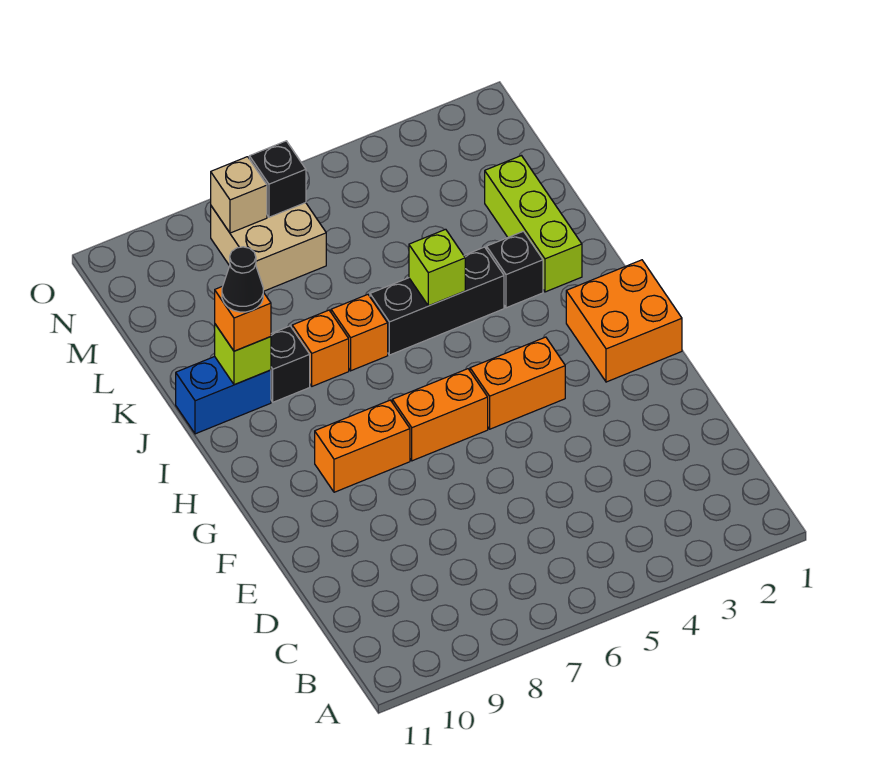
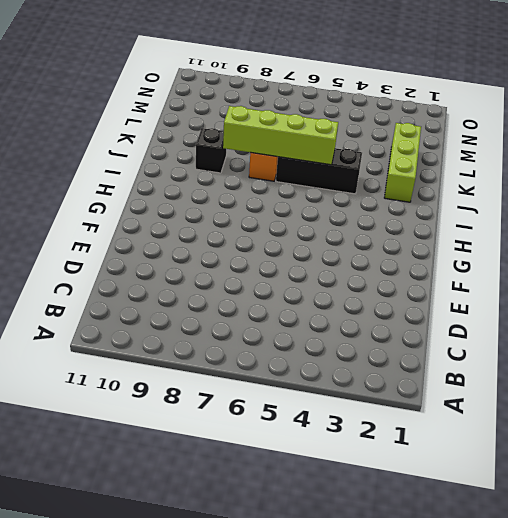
lime 1x4 brick [223,106,338,165] -> lime 1x1 brick [409,229,465,306]
none -> orange 2x2 brick [566,260,682,382]
none -> orange 1x2 brick [470,337,565,429]
none -> orange 1x2 brick [392,369,488,461]

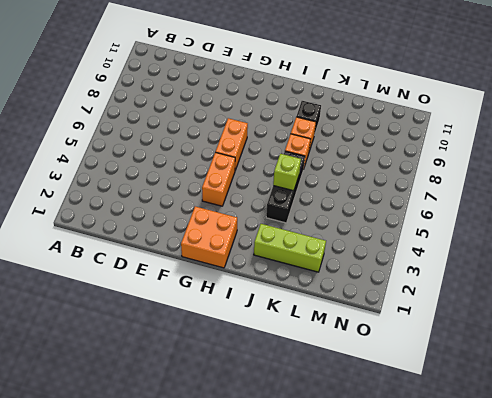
none -> orange 1x2 brick [315,400,410,492]
none -> black 1x1 brick [487,231,543,308]
none -> blue 1x2 brick [176,357,271,434]

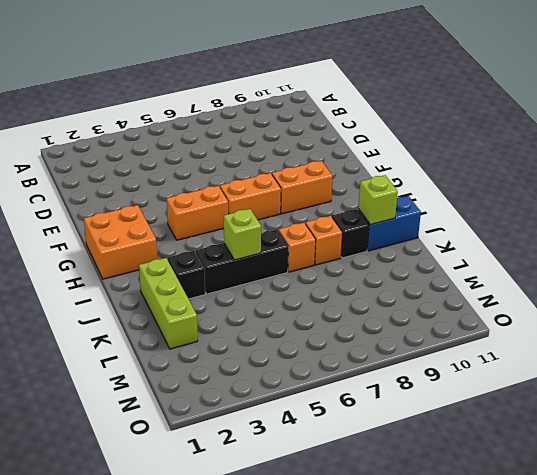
none -> tan 2x2 brick [211,203,326,291]
none -> black 1x1 brick [249,141,306,217]
none -> tan 1x1 brick [211,157,267,233]

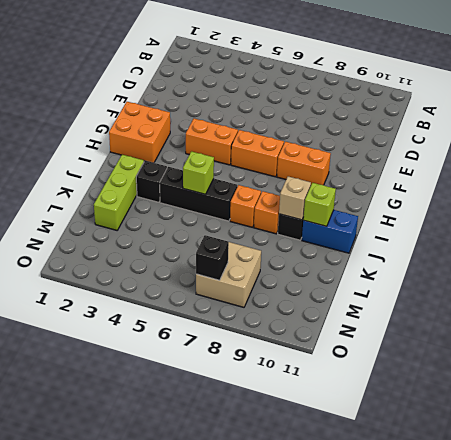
tan 1x1 brick [279,176,311,220] -> tan 1x1 brick moved to [211,157,267,233]
none -> orange 1x1 brick [215,286,271,351]
none -> black 1x1 cone [222,247,263,312]

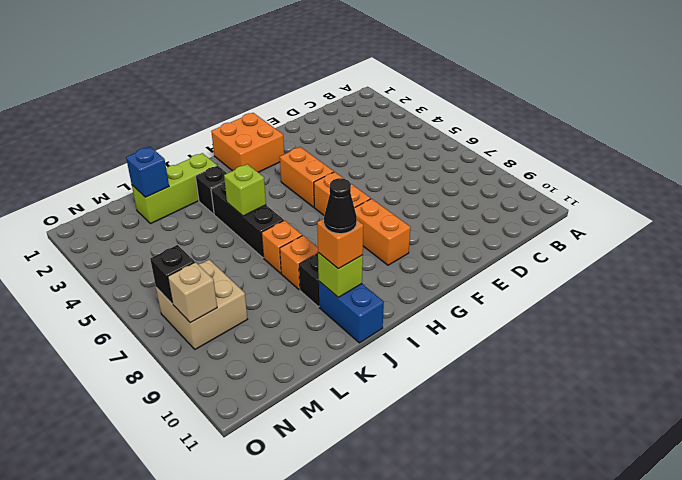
blue 1x1 brick [126,147,169,197] -> none

